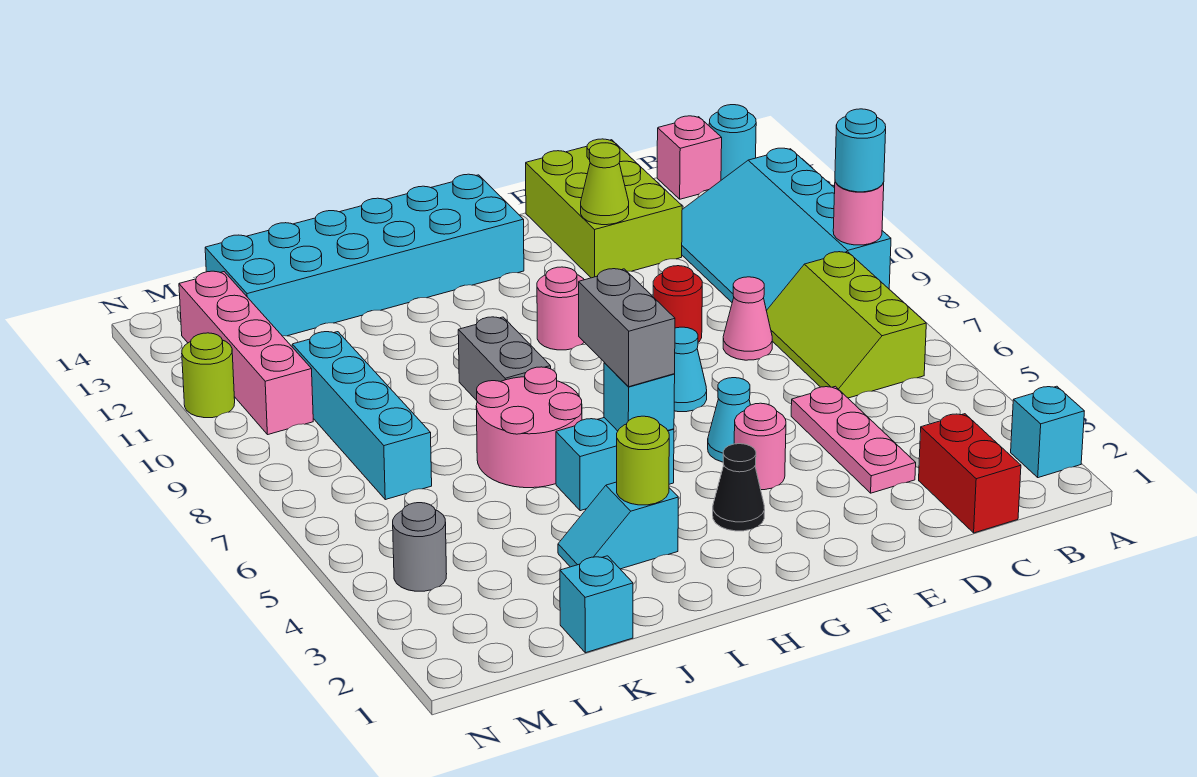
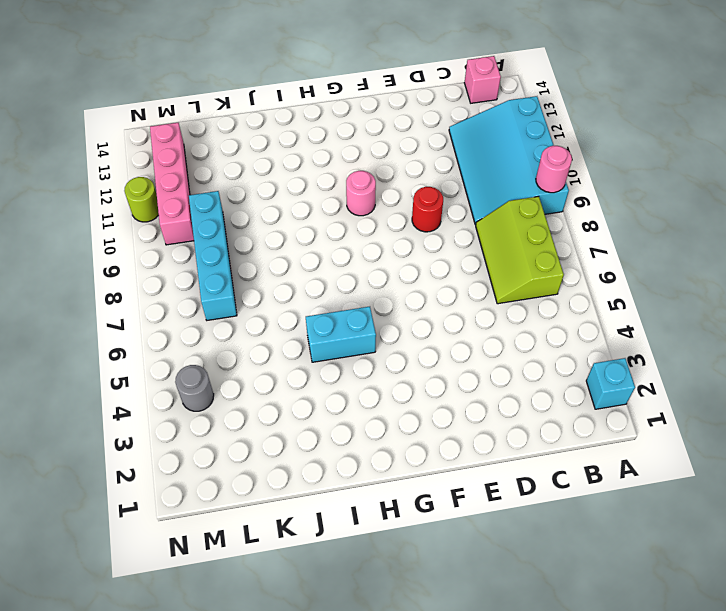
none -> cyan 1x1 round brick [709,105,756,180]
none -> red 1x2 brick [919,414,1021,533]
none -> pink 1x3 plate [791,386,916,493]
none -> pink 1x1 cone [723,277,772,360]

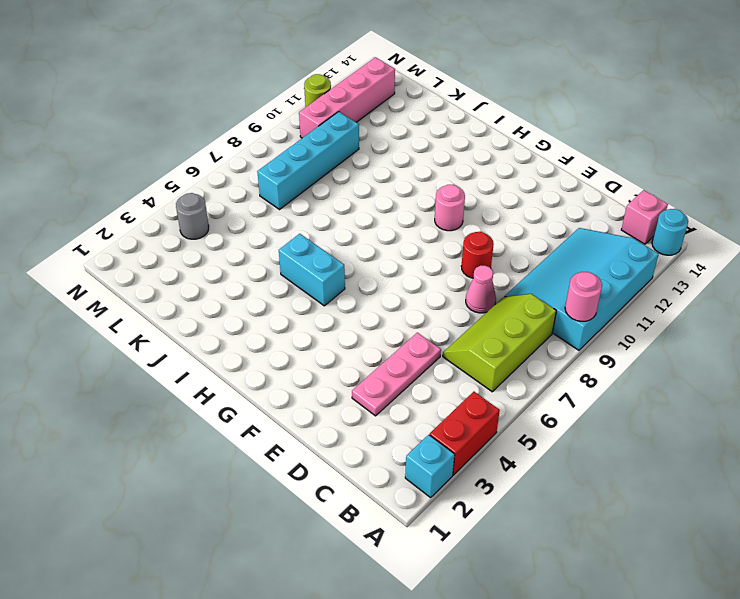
red 1x2 brick [430,392,500,475] -> red 1x2 brick moved to [919,414,1021,533]
none -> lime 2x3 brick [526,139,682,278]
none -> pink 1x1 round brick [734,403,786,490]
none -> cyan 1x1 cone [708,378,750,462]
none -> cyan 1x1 cone [674,327,707,412]

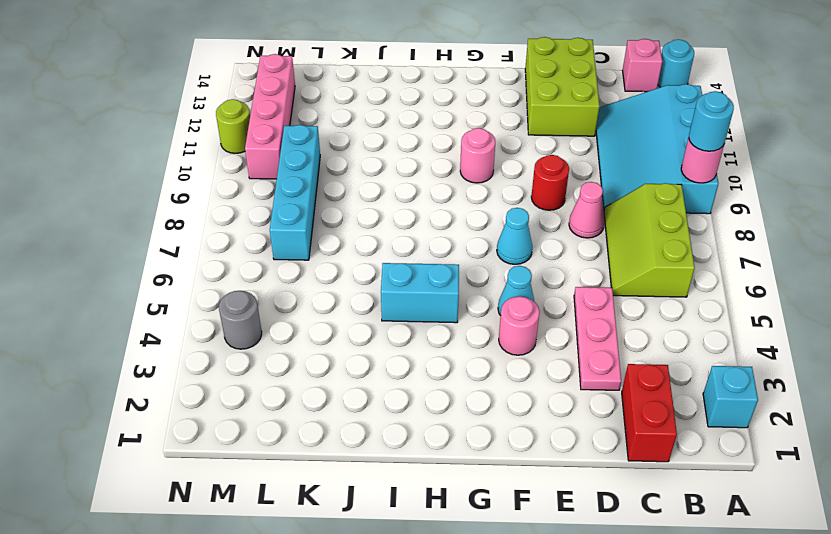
none -> black 1x1 cone [713,444,765,531]
none -> cyan 2x6 brick [205,174,524,336]
none -> cyan 1x2 slope [558,482,678,569]
none -> pink 2x2 round brick [476,367,582,488]

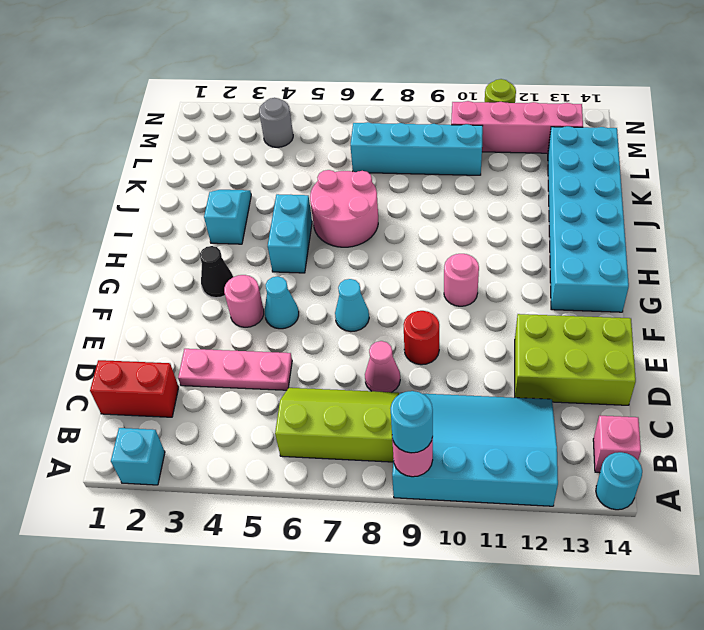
none -> grey 1x2 brick [458,317,551,400]
none -> cyan 1x1 brick [560,556,633,653]
none -> lime 1x1 cone [581,143,629,225]
none -> cyan 1x1 brick [604,362,675,431]

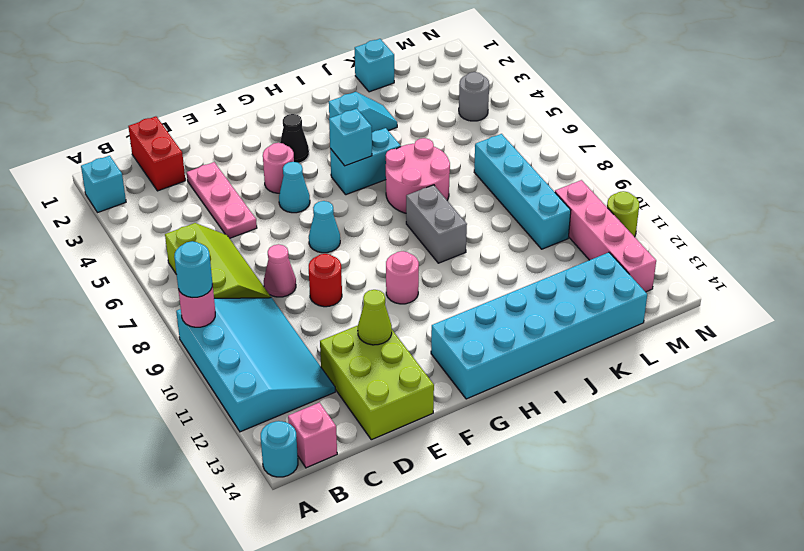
none -> lime 1x1 round brick [617,416,669,505]
none -> grey 1x2 brick [579,269,675,387]

